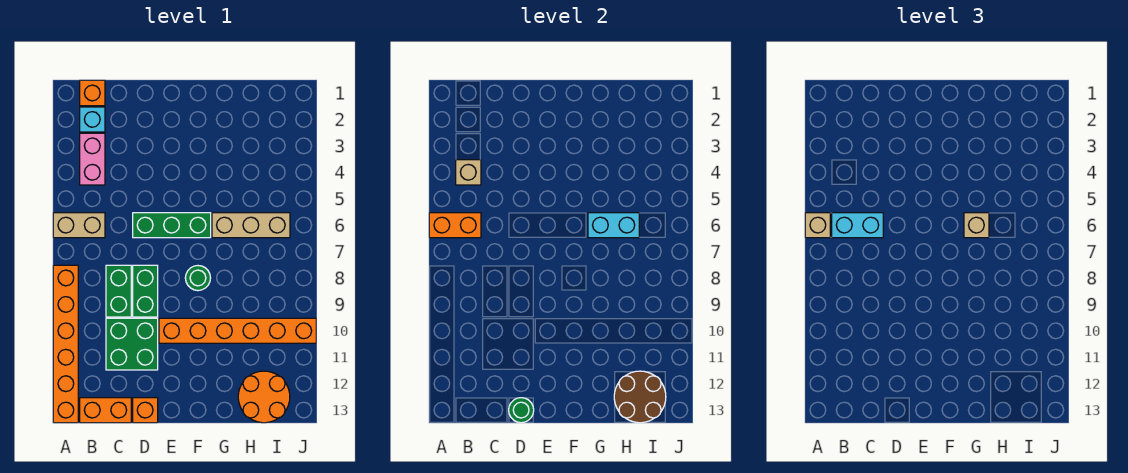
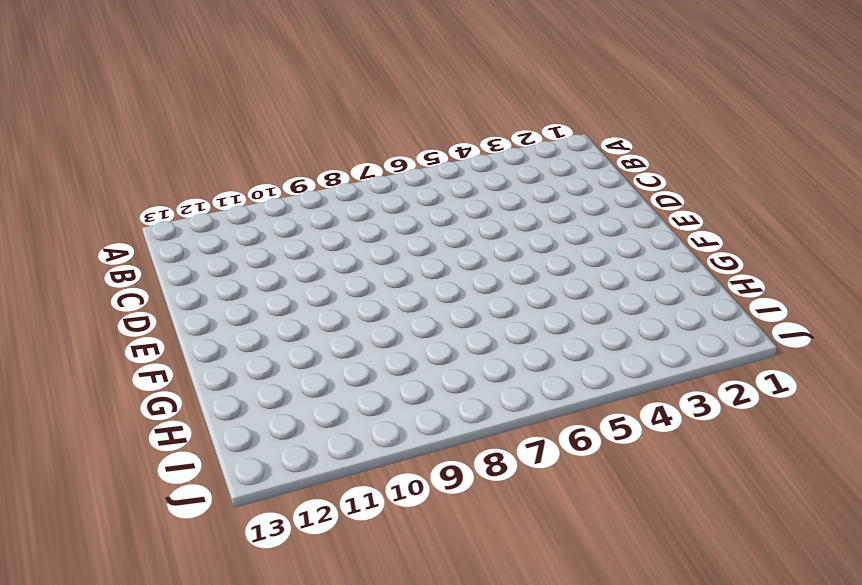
none -> tan 1x2 brick [53,213,105,238]
none -> orange 1x6 brick [53,265,78,423]
none -> orange 1x1 brick [80,80,105,106]

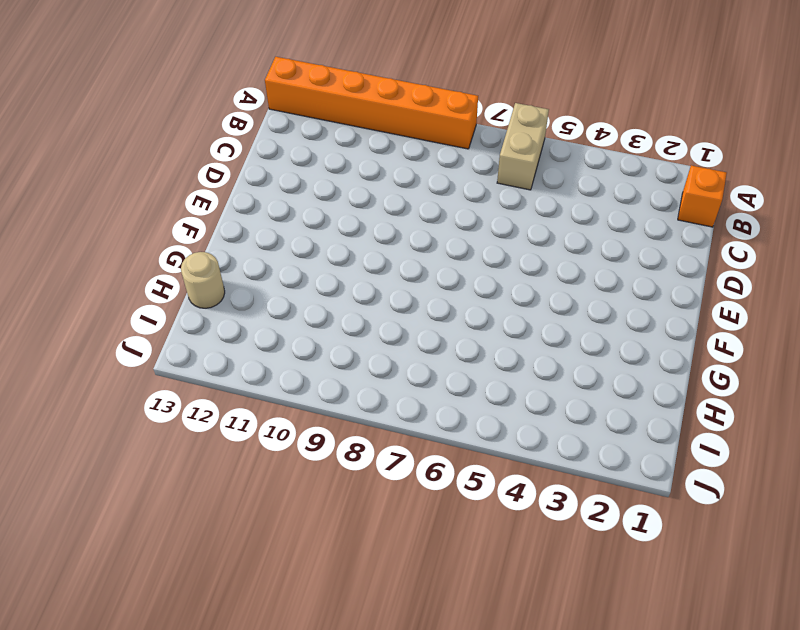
tan 1x1 round brick [181,252,225,308] -> orange 2x2 round brick [238,371,290,423]
none -> cyan 1x1 brick [80,107,105,132]
none -> pink 1x2 brick [80,133,105,185]
none -> orange 1x2 brick [80,398,131,423]

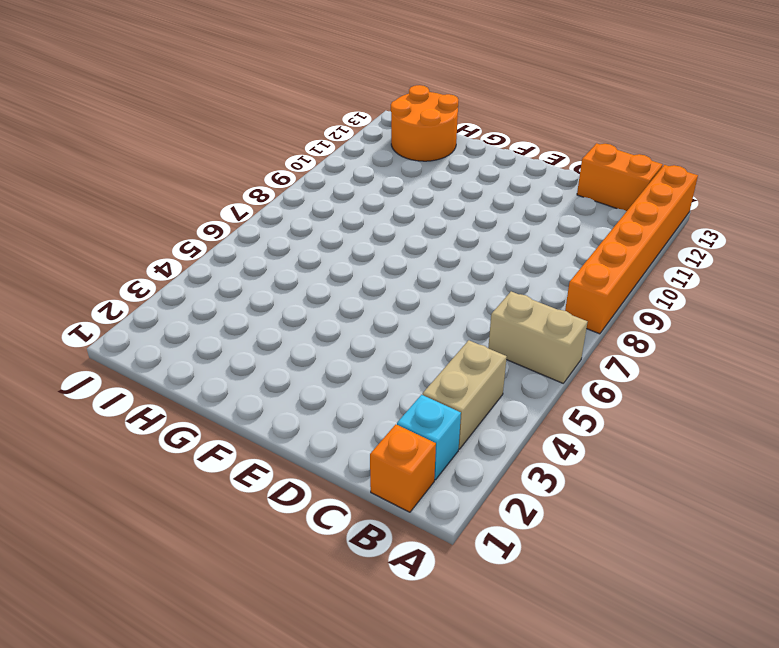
tan 1x2 brick [423,340,507,449] -> pink 1x2 brick [80,133,105,185]
none -> green 1x2 brick [106,265,131,317]
none -> green 2x2 brick [106,318,158,370]
none -> green 1x3 brick [133,213,211,238]

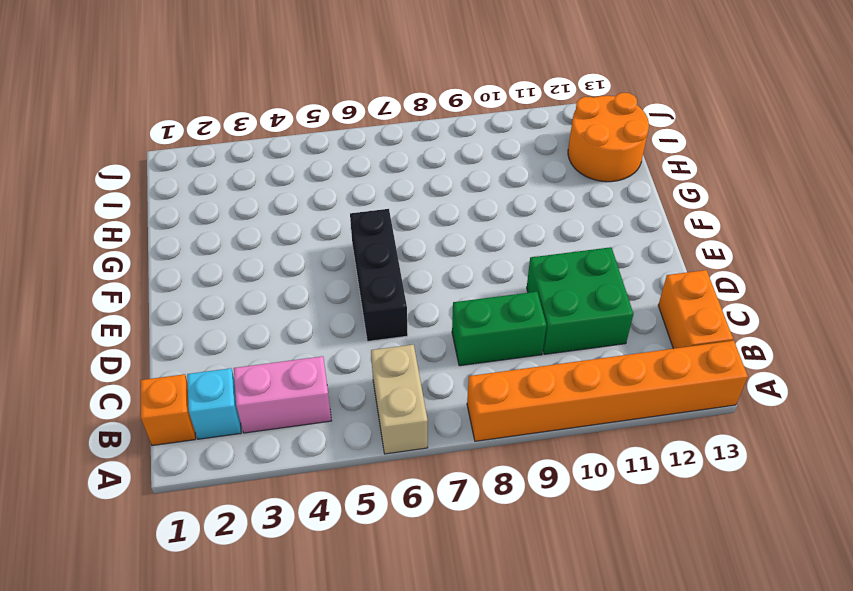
black 1x3 brick [350,209,408,341] -> green 1x3 brick [133,213,211,238]
none -> green 1x2 brick [133,265,158,317]
none -> orange 1x1 brick [133,398,158,423]
none -> orange 1x6 brick [159,318,316,343]

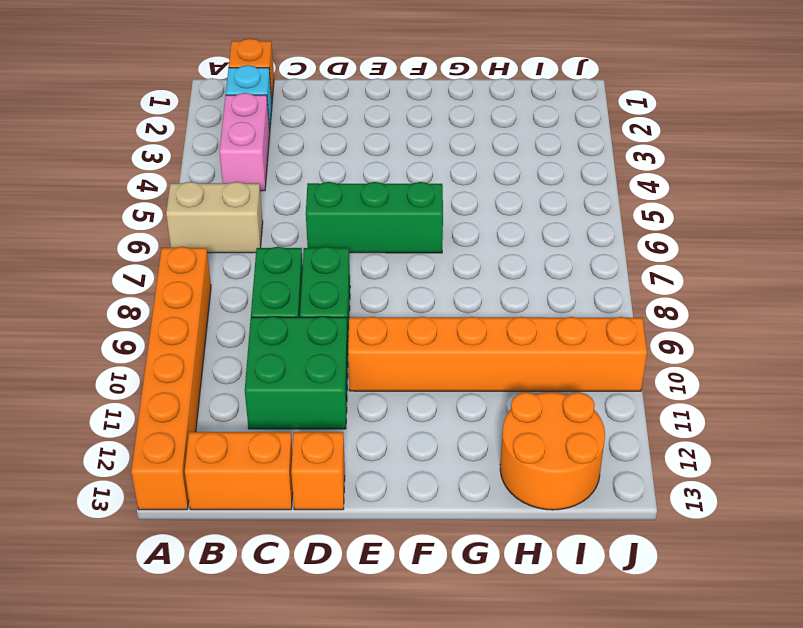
none -> green 1x1 round brick [185,266,210,291]
none -> tan 1x3 brick [212,213,290,238]
none -> orange 1x2 brick [429,213,481,238]

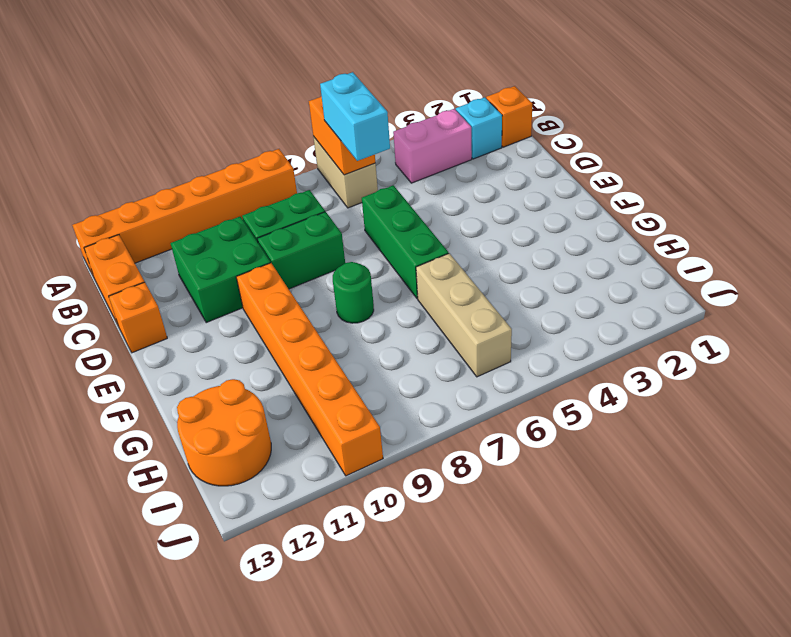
none -> tan 1x1 brick [456,160,481,185]
none -> green 1x1 round brick [509,398,534,423]
none -> cyan 1x2 brick [588,213,639,238]

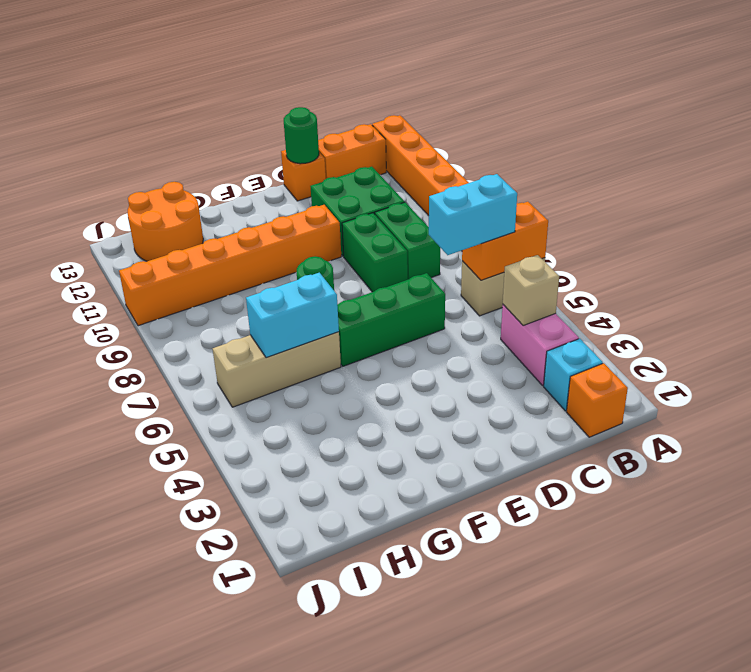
none -> brown 2x2 round brick [614,371,666,423]
none -> tan 1x1 brick [805,213,830,238]
none -> tan 1x1 brick [964,213,989,238]

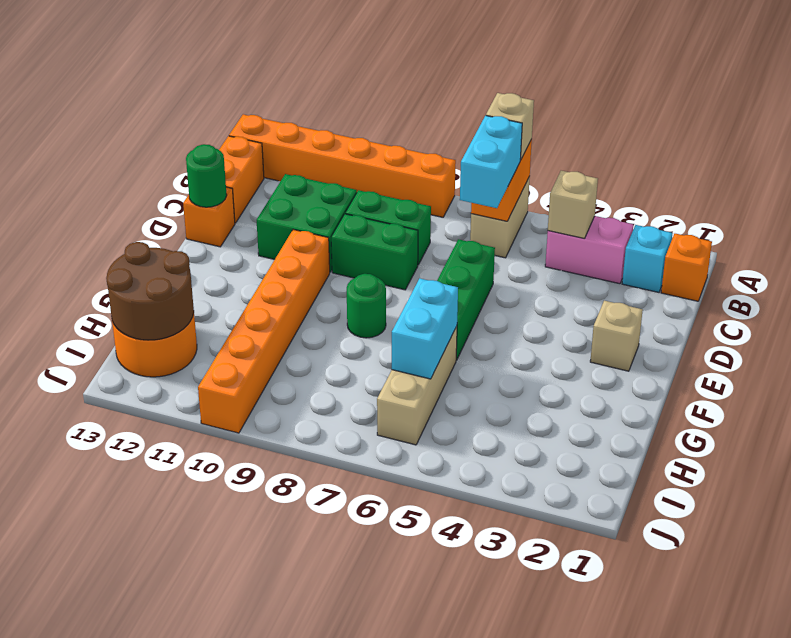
tan 1x1 brick [590,301,643,371] -> tan 1x1 brick moved to [964,213,989,238]

